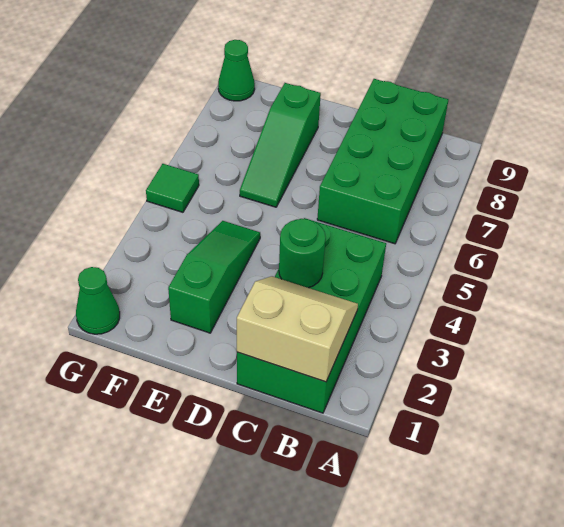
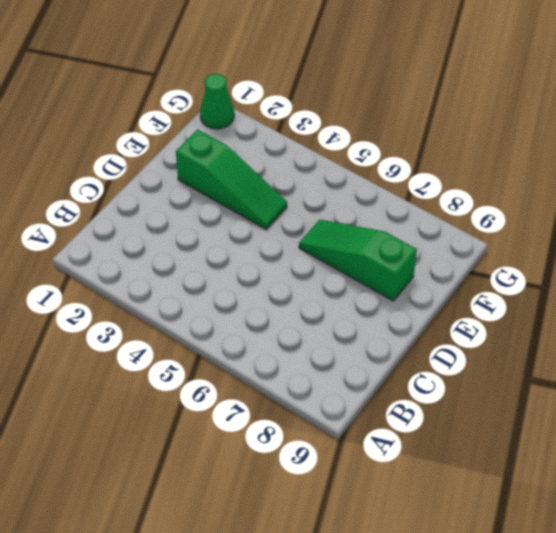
none -> green 2x4 brick [237,218,386,413]
none -> green 2x4 brick [317,79,448,244]

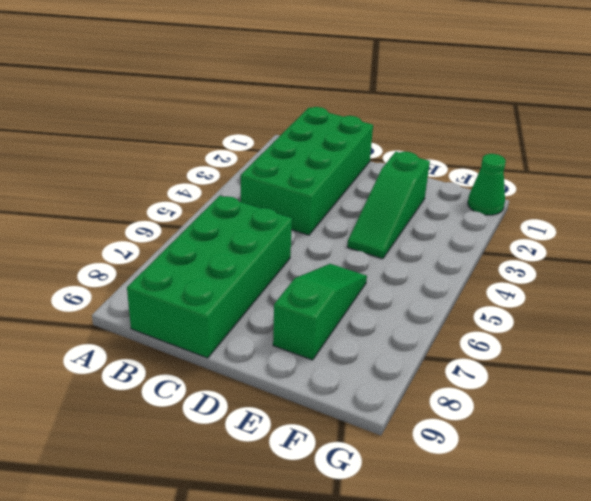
none -> green 1x1 tile [146,164,199,212]
none -> green 1x1 cone [218,40,255,101]

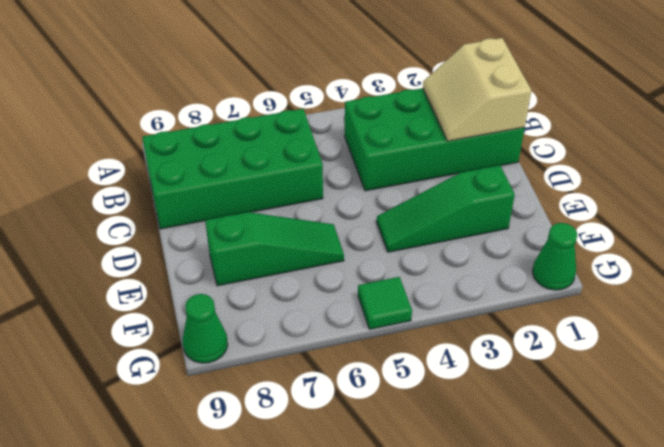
none -> green 1x1 round brick [279,219,326,288]

